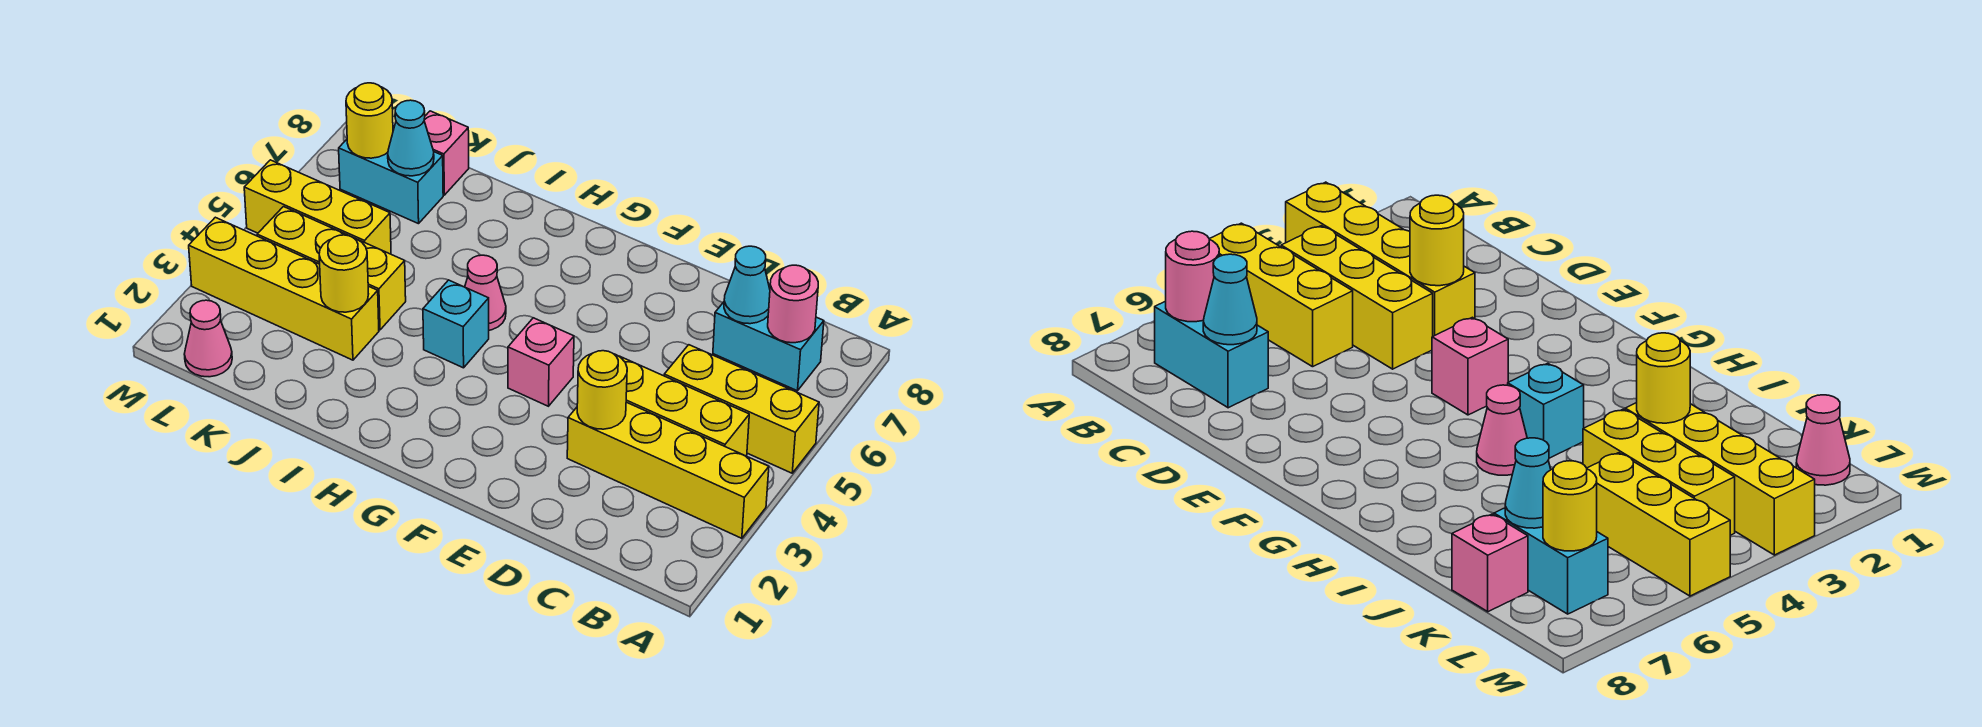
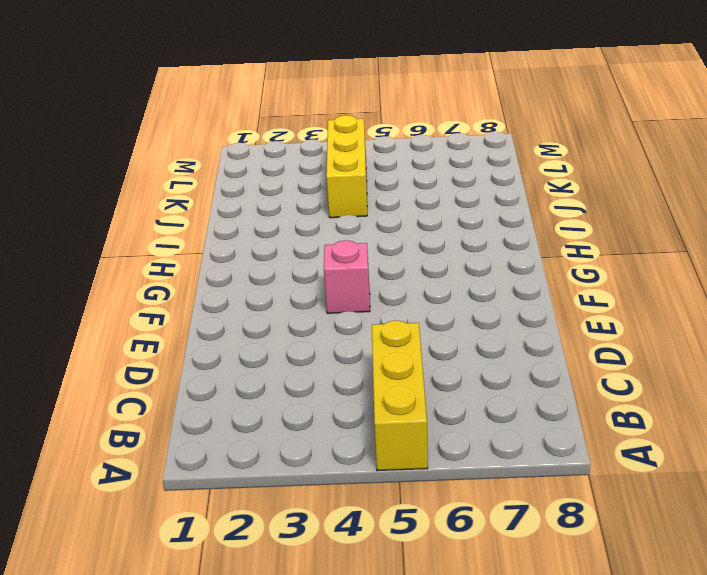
none -> yellow 1x4 brick [567,402,769,538]
none -> yellow 1x3 brick [619,356,749,456]
none -> cyan 1x2 brick [713,302,824,391]

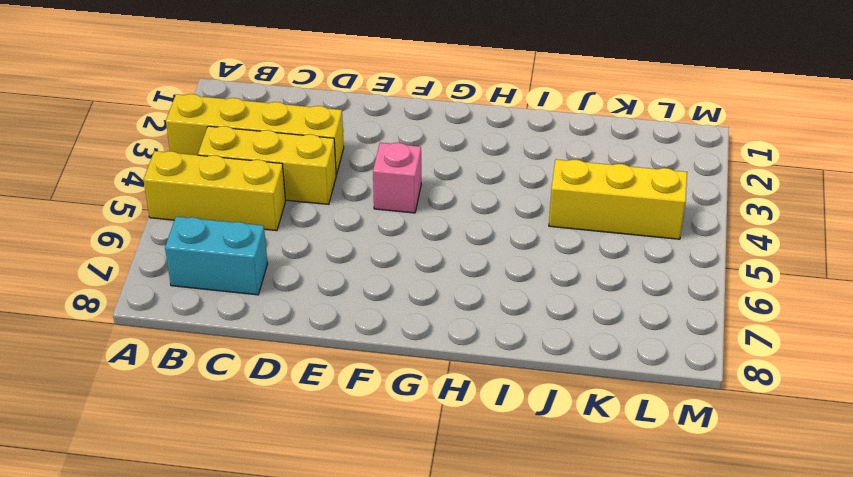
none -> cyan 1x1 brick [423,280,489,368]
none -> pink 1x1 cone [465,255,506,330]
none -> yellow 1x4 brick [189,217,379,360]

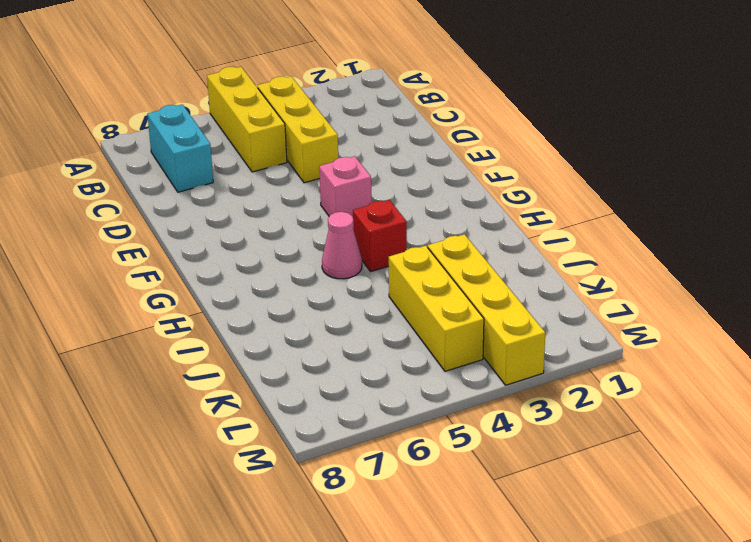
red 1x1 brick [353,200,407,272] -> cyan 1x1 brick [423,280,489,368]
none -> yellow 1x4 brick [567,402,769,538]
none -> yellow 1x3 brick [244,160,391,254]
none -> cyan 1x2 brick [339,140,443,224]

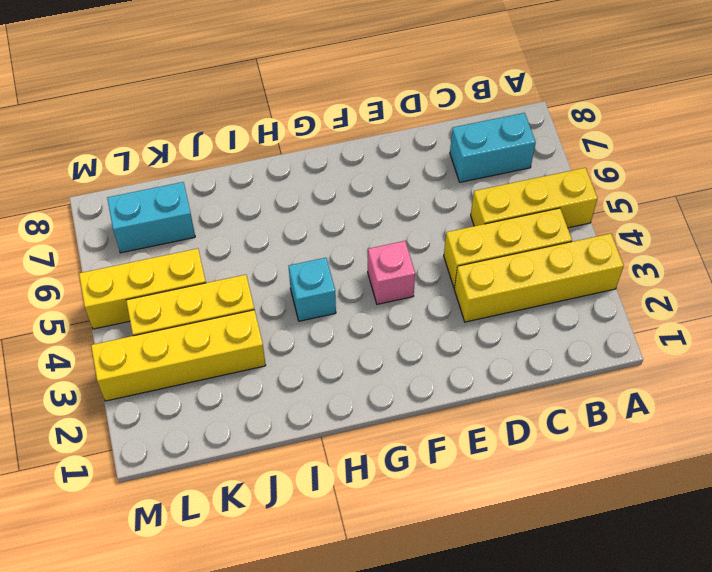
none -> pink 1x1 cone [465,255,506,330]
none -> pink 1x1 brick [424,111,469,195]
none -> pink 1x1 cone [184,300,232,377]

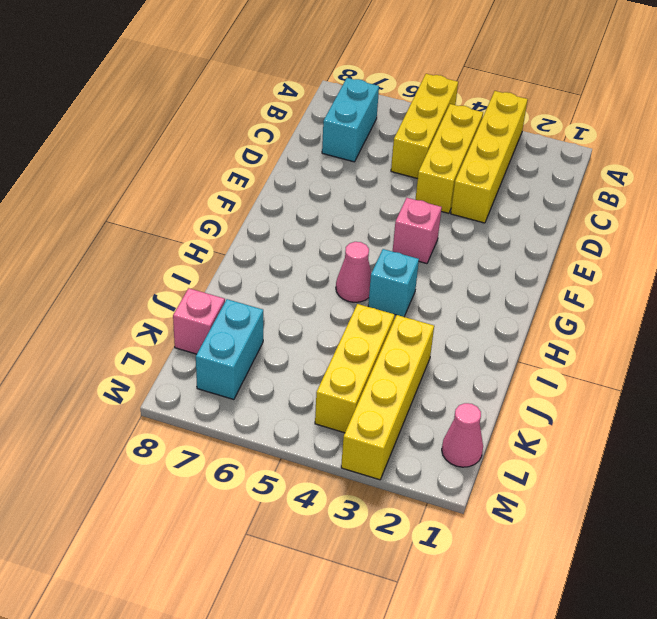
none -> yellow 1x3 brick [244,160,391,254]
none -> pink 1x1 round brick [768,265,818,343]
none -> cyan 1x1 cone [724,246,770,324]

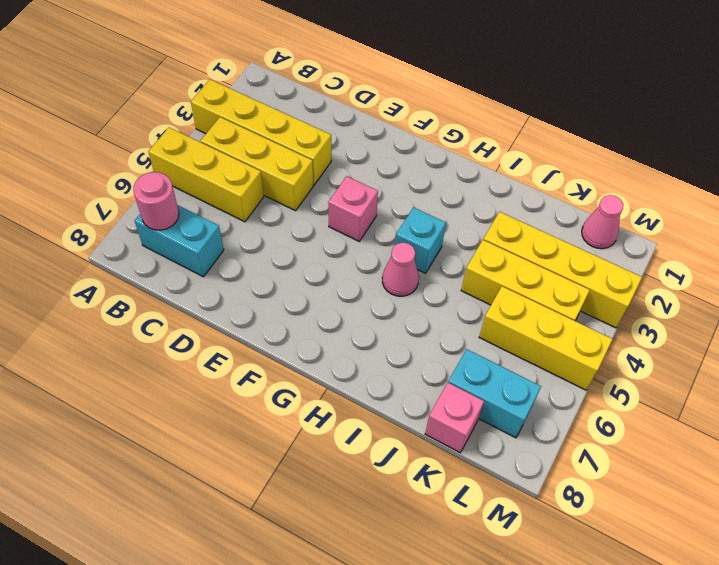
none -> cyan 1x1 cone [724,246,770,324]
none -> yellow 1x1 round brick [577,351,627,429]
none -> yellow 1x1 round brick [319,235,368,312]

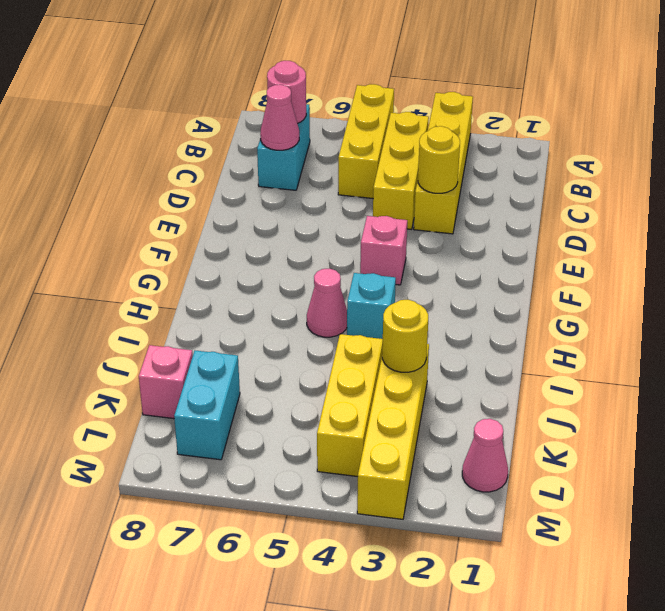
pink 1x1 cone [260,85,299,150] -> cyan 1x1 cone [724,246,770,324]
none -> yellow 1x3 brick [244,160,391,254]
none -> cyan 1x1 cone [388,100,434,176]
none -> yellow 1x1 round brick [346,83,393,158]

